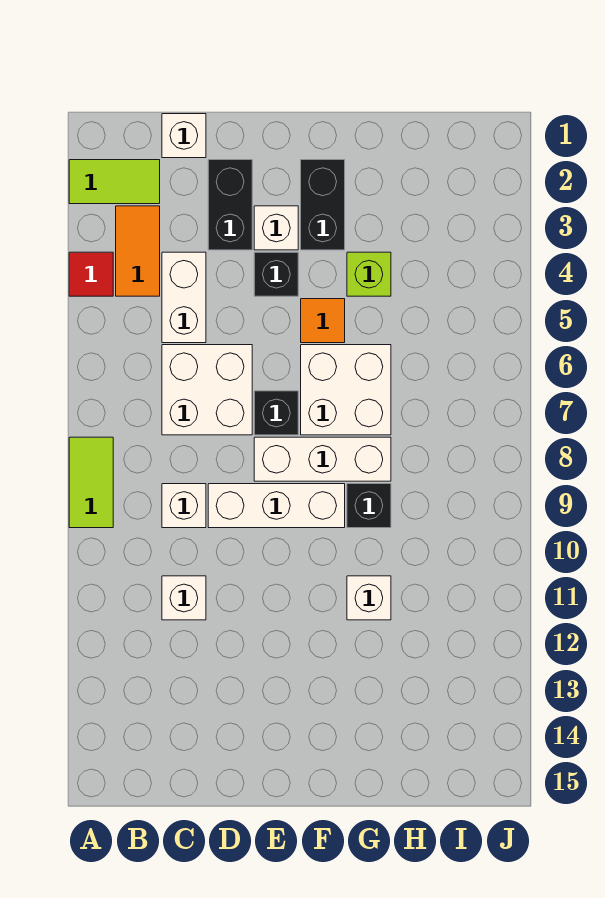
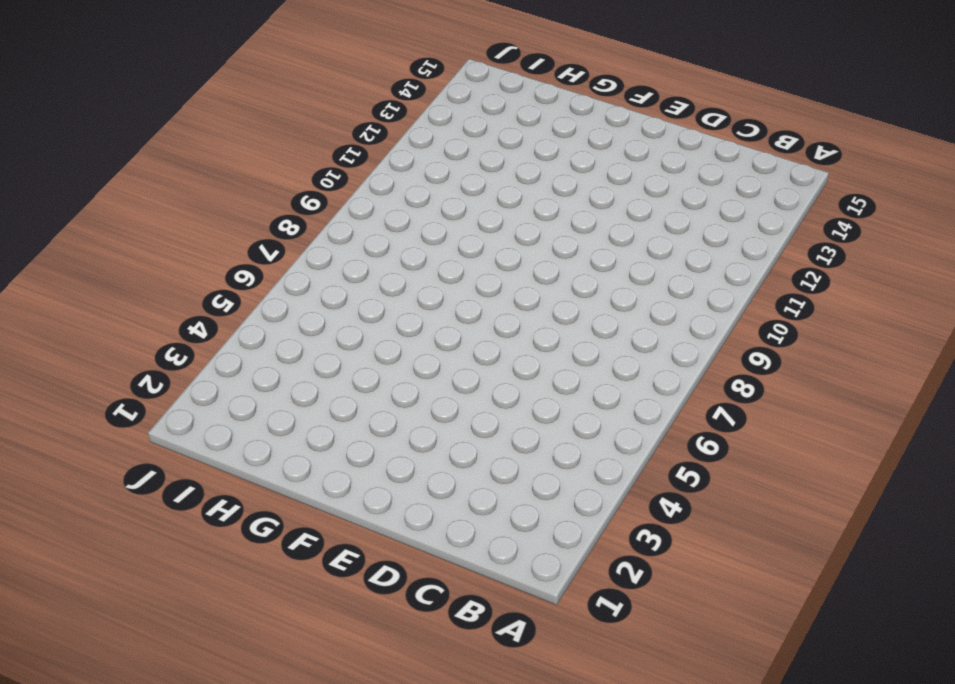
none -> lime 1x2 tile [69,160,160,204]
none -> red 1x1 tile [69,252,113,296]
none -> lime 1x2 tile [69,437,113,528]

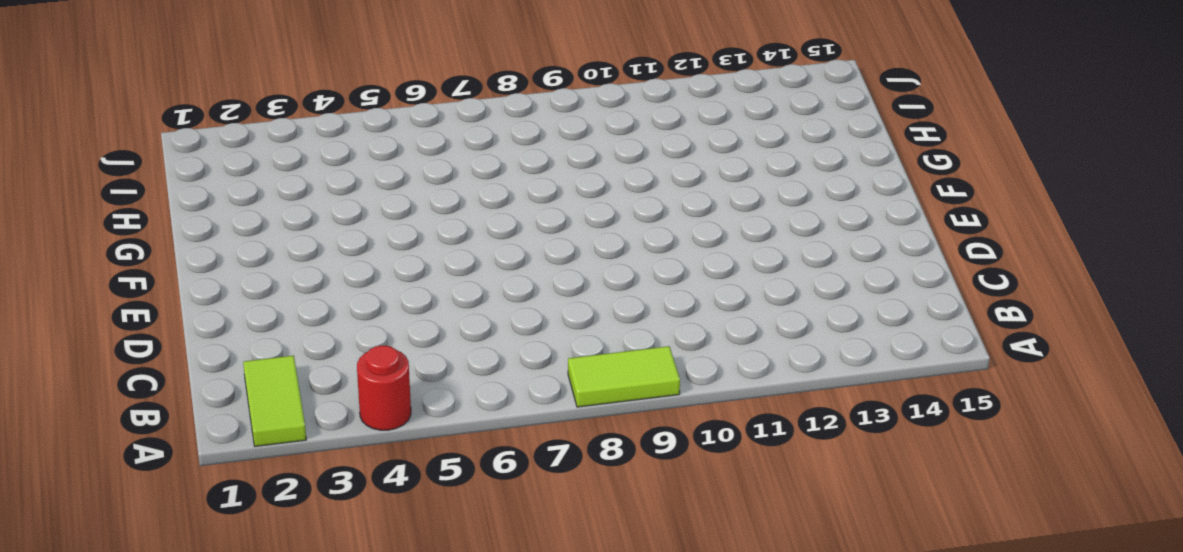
red 1x1 round brick [357,346,411,430] -> red 1x1 tile [69,252,113,296]
none -> orange 1x2 tile [116,206,160,296]
none -> white 1x1 brick [162,114,206,158]
none -> white 1x2 brick [162,252,206,343]

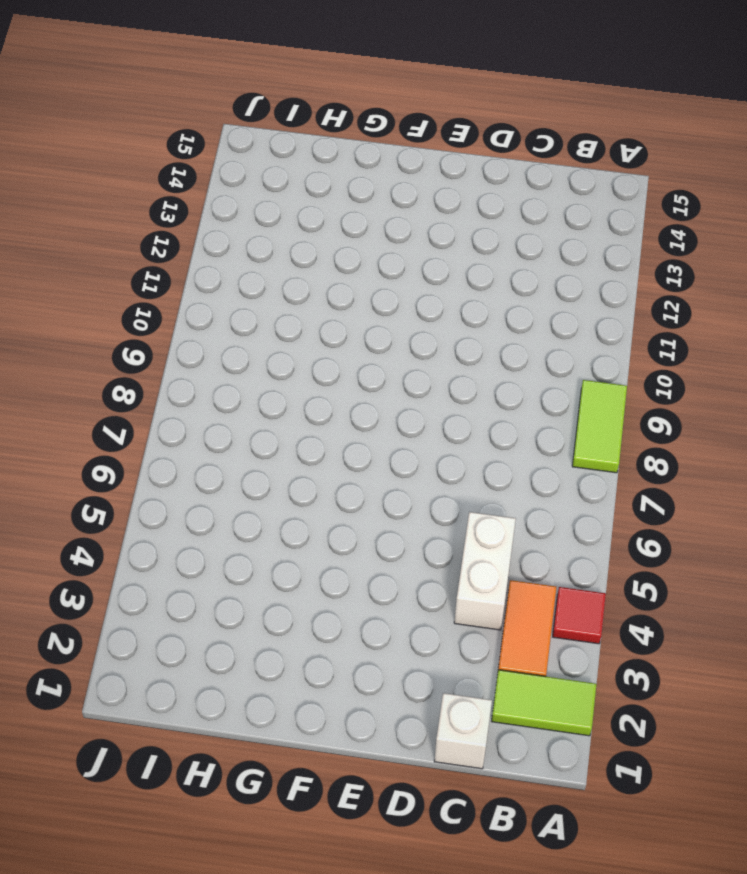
none -> white 2x2 brick [162,345,252,435]
none -> white 1x1 brick [162,484,206,528]
none -> white 1x1 brick [162,576,206,620]

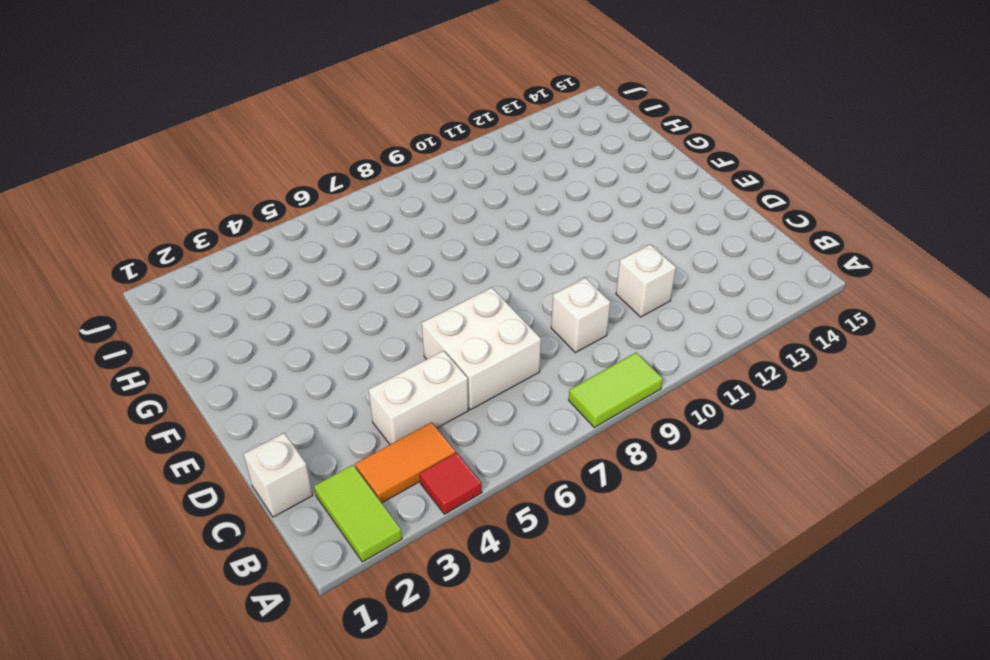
none -> black 1x2 brick [208,160,252,250]
none -> white 1x3 brick [208,484,345,528]
none -> white 1x1 brick [254,206,298,250]

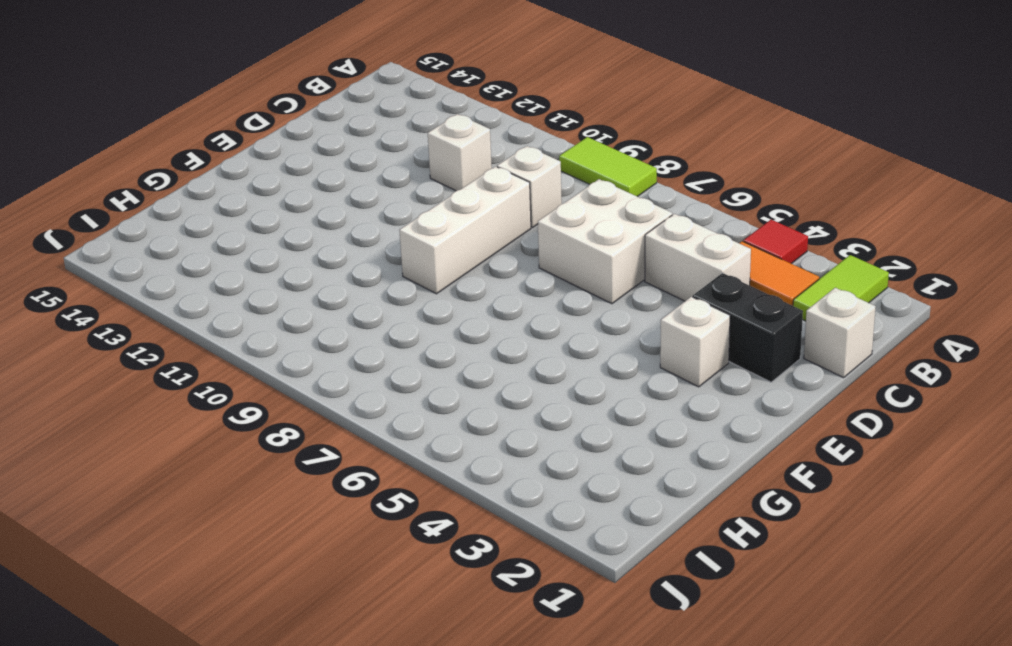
none -> black 1x1 brick [254,252,298,296]
none -> black 1x1 brick [254,391,298,435]
none -> white 1x3 brick [254,437,391,481]

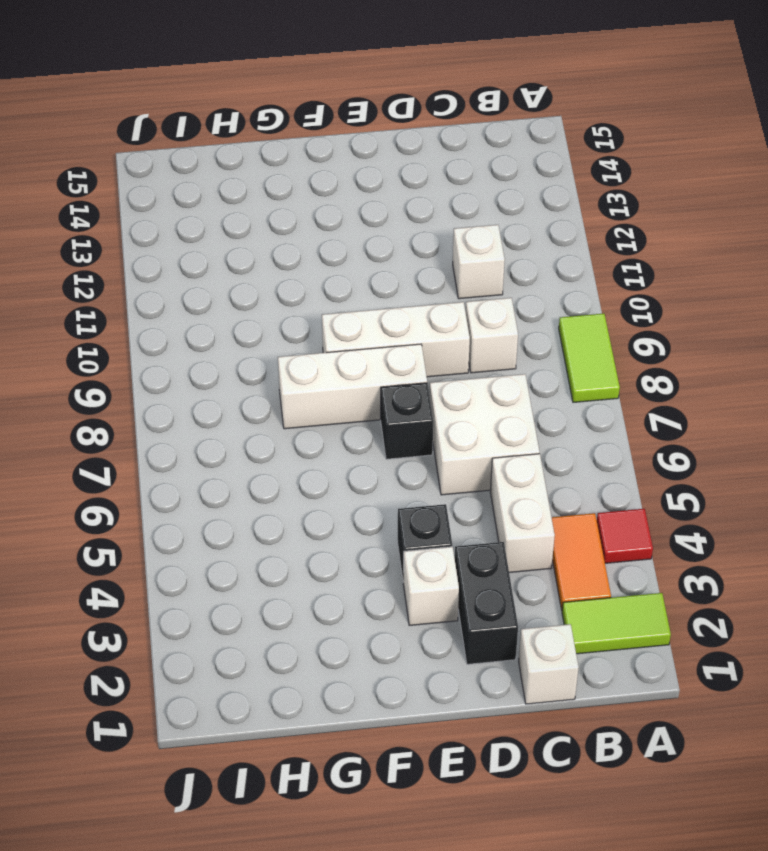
none -> black 1x2 brick [301,160,345,250]
none -> orange 1x1 tile [301,299,345,343]
none -> white 2x2 brick [301,345,391,435]

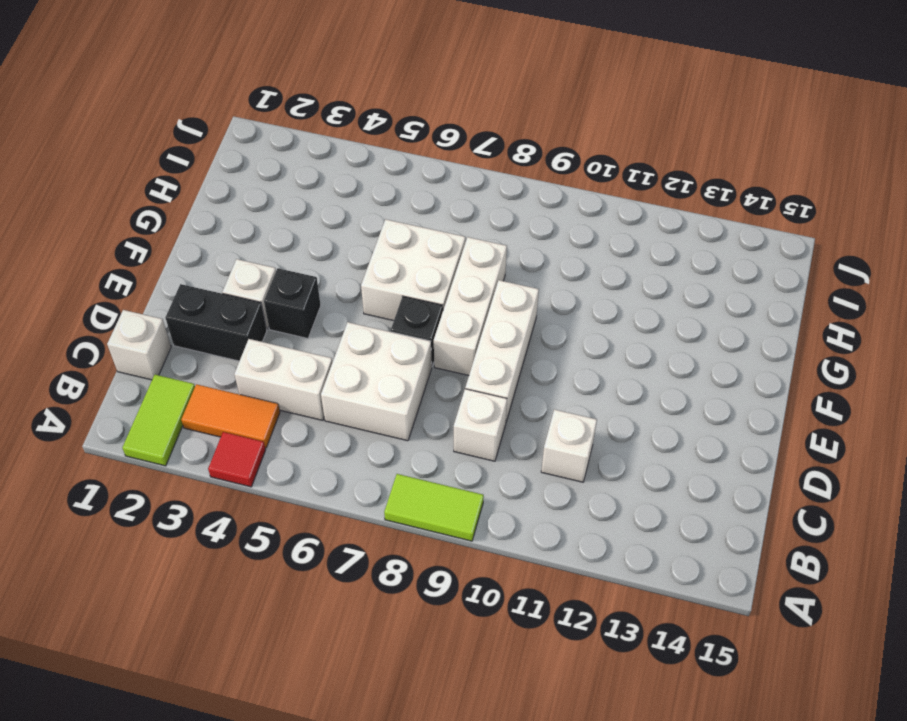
none -> black 1x2 brick [301,160,345,250]
none -> orange 1x1 tile [301,299,345,343]
none -> lime 1x1 brick [347,252,391,296]

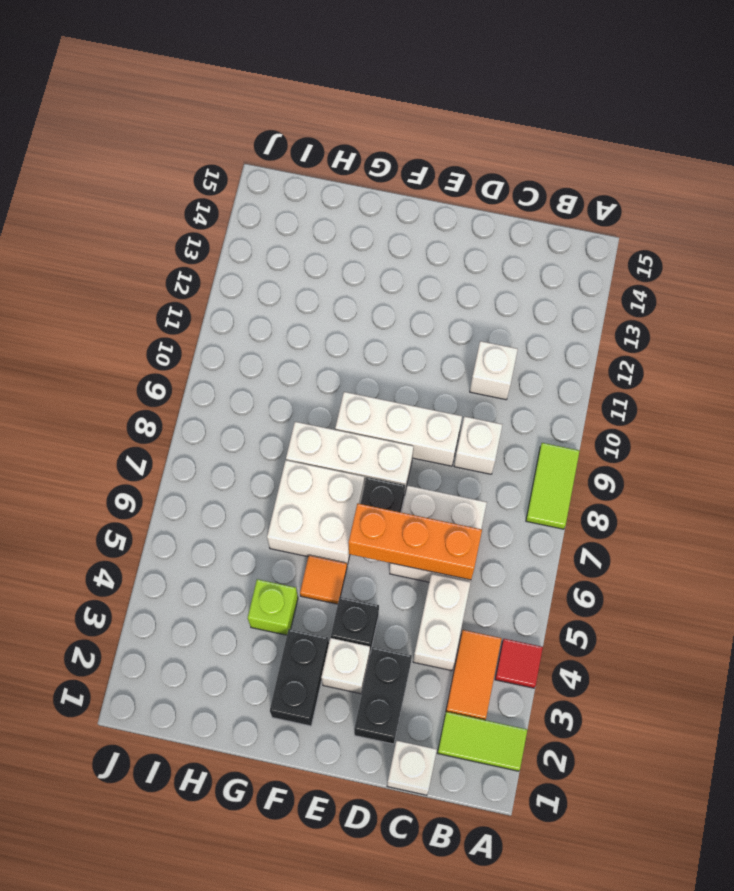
orange 1x3 brick [348,503,482,580] -> none
none -> black 1x1 brick [347,484,391,528]
none -> white 1x1 brick [347,576,391,620]

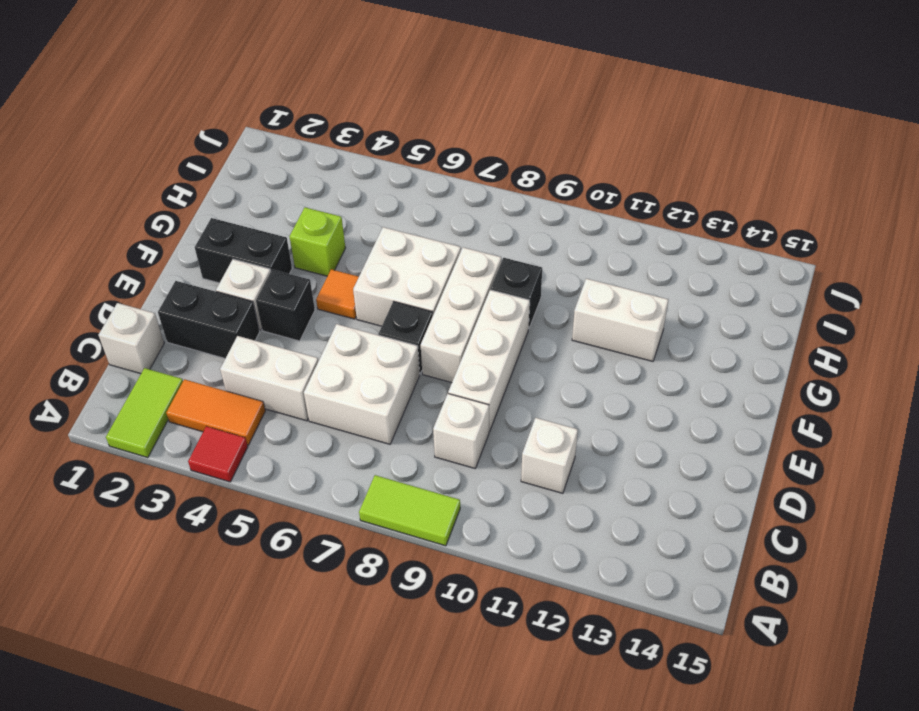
white 1x2 brick [572,279,668,361] -> white 1x1 brick [347,576,391,620]

